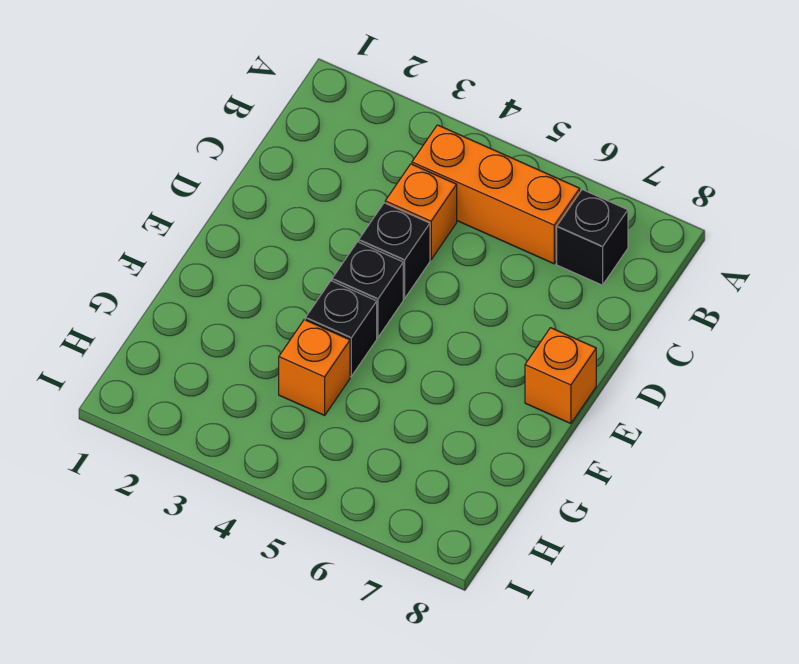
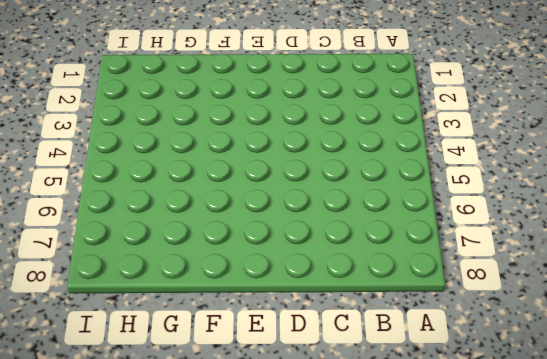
none -> orange 1x3 brick [412,125,580,264]
none -> black 1x1 brick [557,190,628,285]

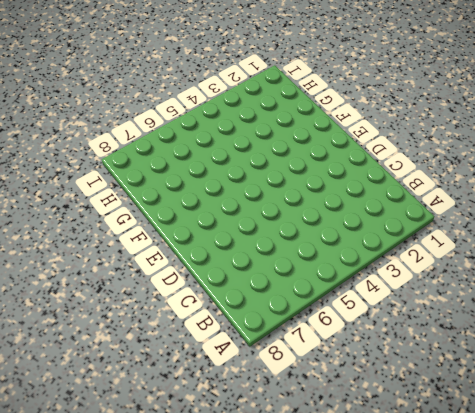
none -> orange 1x3 brick [412,125,580,264]
none -> black 1x1 brick [557,190,628,285]

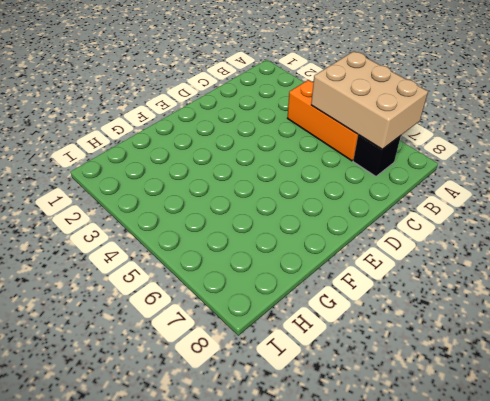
tan 2x3 brick [311,51,428,149] -> none
none -> orange 1x1 brick [385,164,457,260]
none -> black 1x1 brick [359,203,430,299]

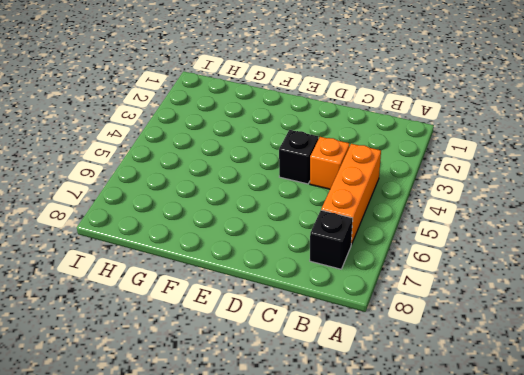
none -> black 1x1 brick [332,242,403,338]
none -> orange 1x1 brick [525,328,596,424]

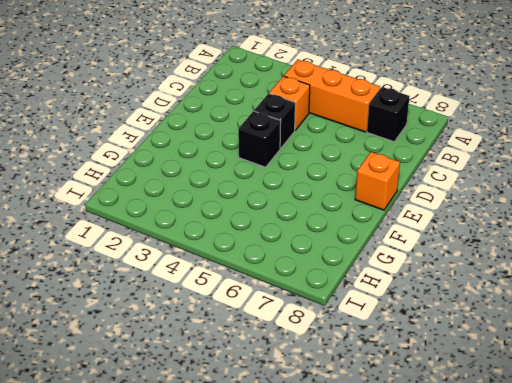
none -> black 1x1 brick [305,281,377,376]
none -> orange 1x1 brick [279,320,350,415]

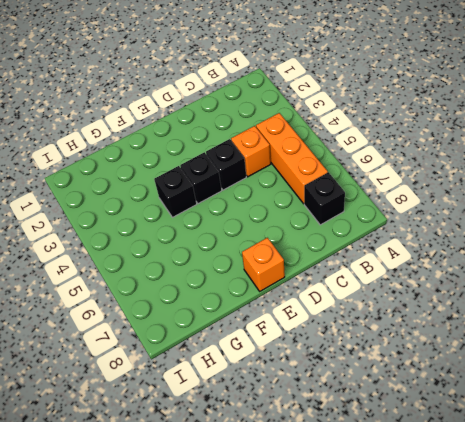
none -> orange 1x1 brick [279,320,350,415]

